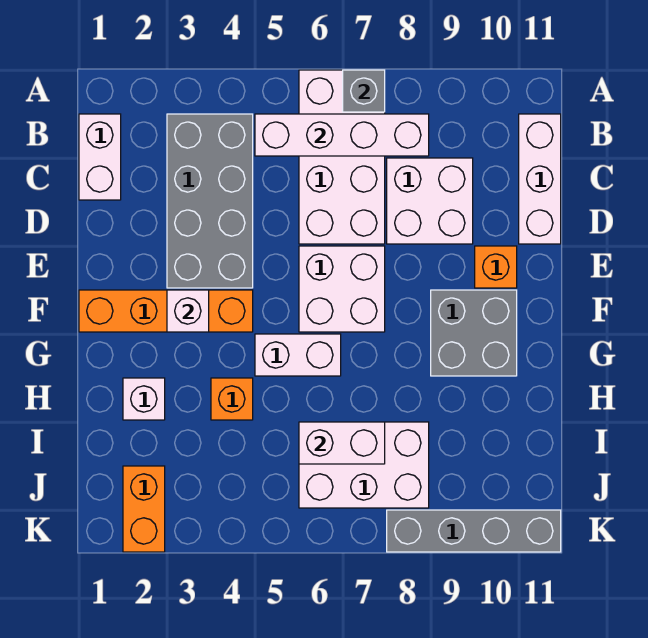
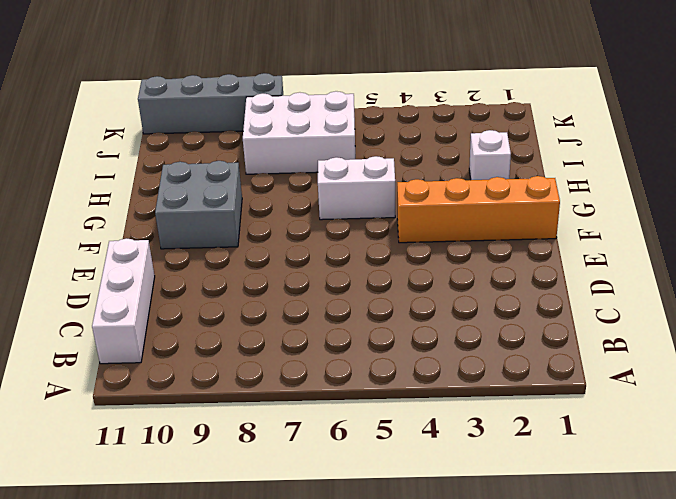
none -> white 2x4 brick [299,70,385,244]
none -> white 1x2 brick [79,114,121,200]
none -> grey 2x4 brick [167,114,253,288]

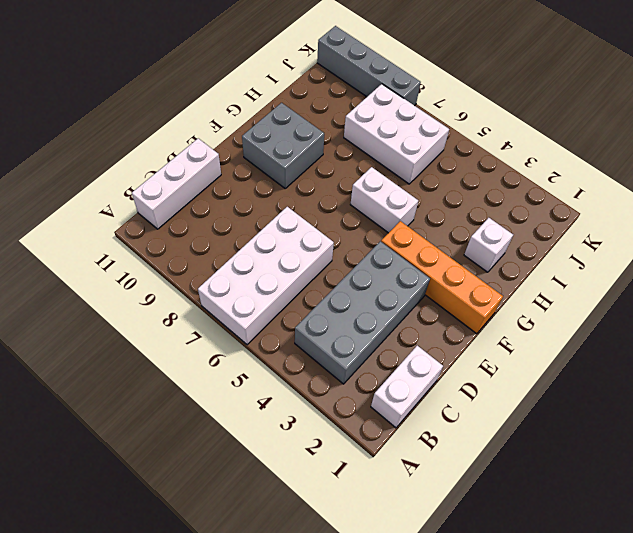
none -> white 2x2 brick [387,158,473,244]
none -> white 2x2 brick [299,246,385,332]
none -> orange 1x1 brick [475,246,517,288]

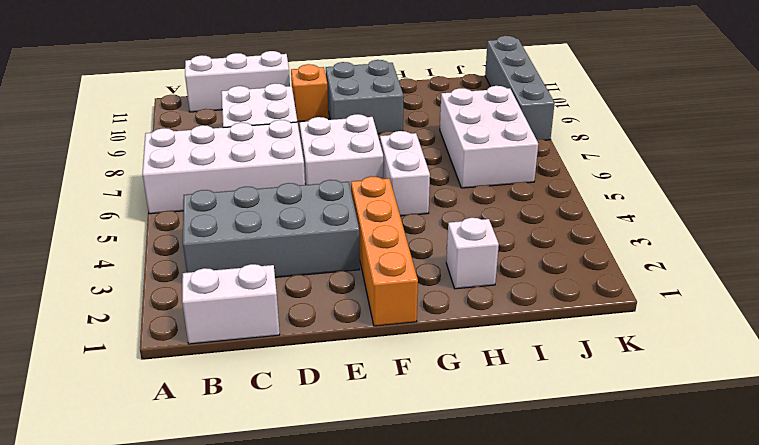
none -> orange 1x1 brick [211,378,253,420]
none -> orange 1x2 brick [123,466,165,552]
none -> grey 1x1 brick [343,70,385,112]

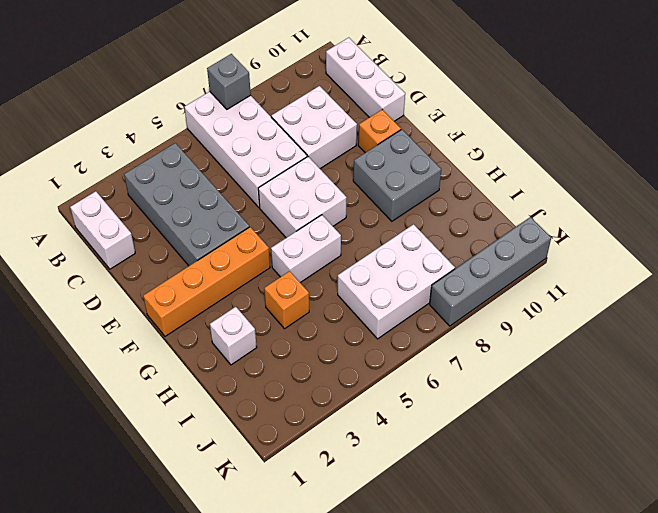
none -> orange 1x2 brick [123,466,165,552]
none -> white 1x4 brick [255,114,429,156]
none -> white 1x1 brick [167,290,209,332]

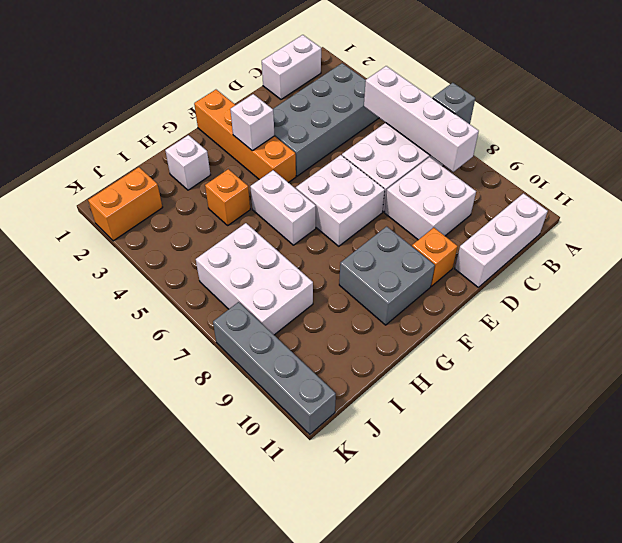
none -> white 1x2 brick [299,422,385,464]

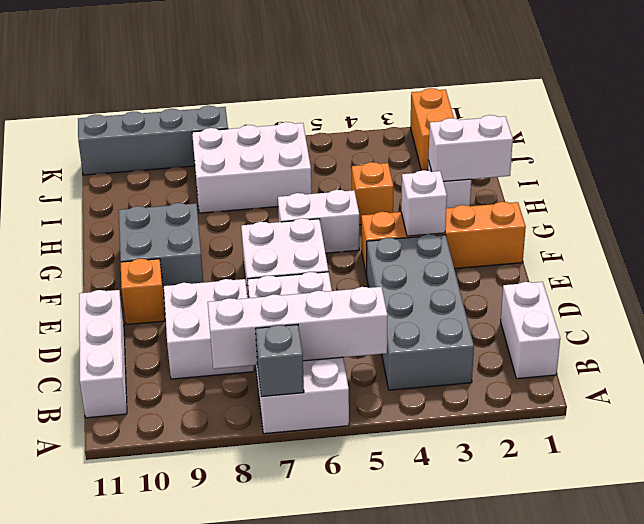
white 1x2 brick [429,115,513,181] -> white 1x2 brick moved to [299,422,385,464]

